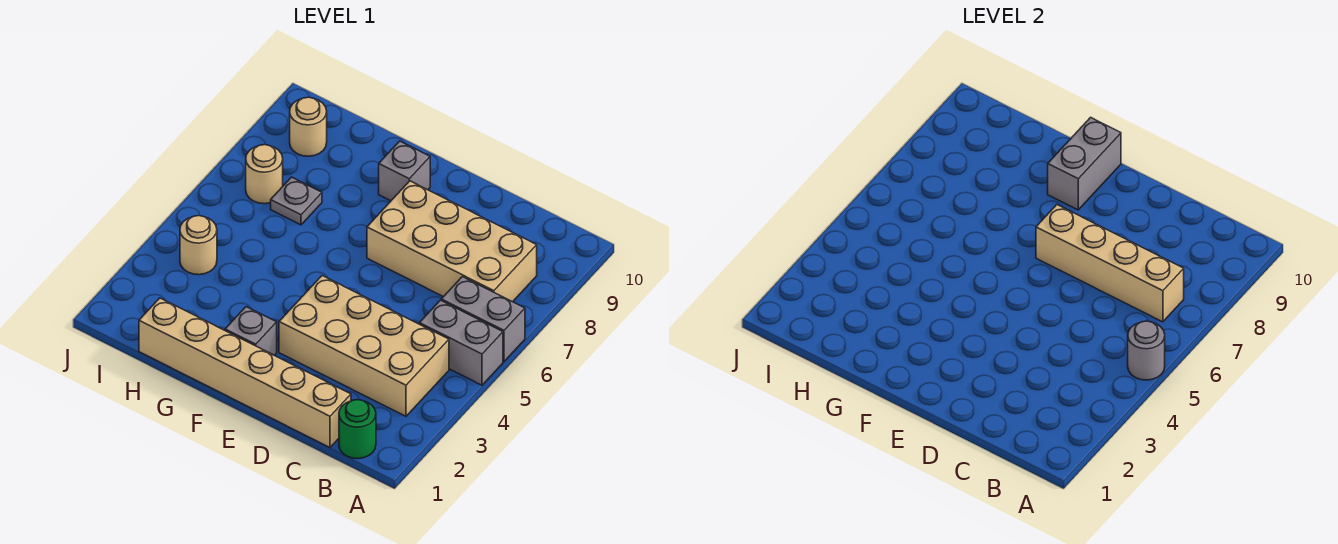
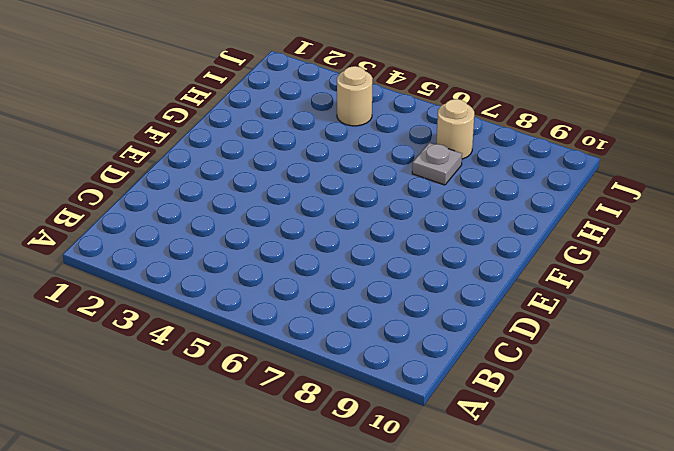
none -> grey 1x2 brick [419,300,503,385]
none -> grey 1x2 brick [441,277,525,362]
none -> green 1x1 round brick [339,400,376,459]

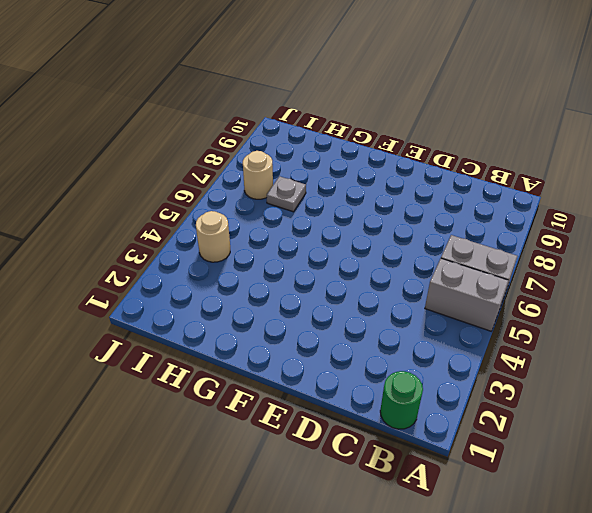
none -> tan 2x4 brick [279,276,449,416]
none -> tan 2x4 brick [367,181,537,302]
none -> tan 1x6 brick [139,298,351,447]

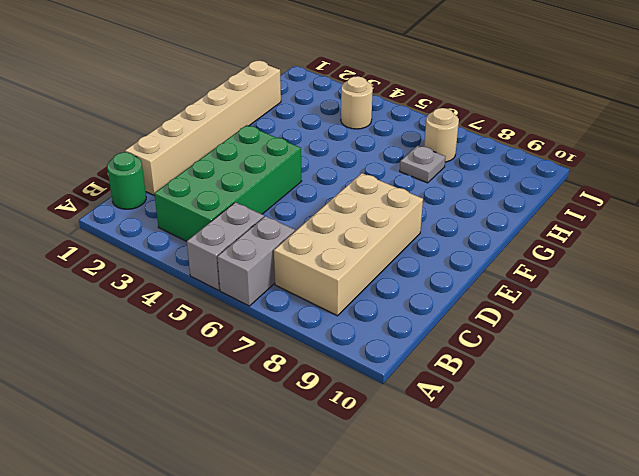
green 2x4 brick [154,125,301,241] -> tan 2x4 brick [279,276,449,416]
none -> grey 1x1 brick [225,307,277,355]
none -> grey 1x1 brick [379,141,430,201]
none -> tan 1x1 round brick [290,97,327,156]

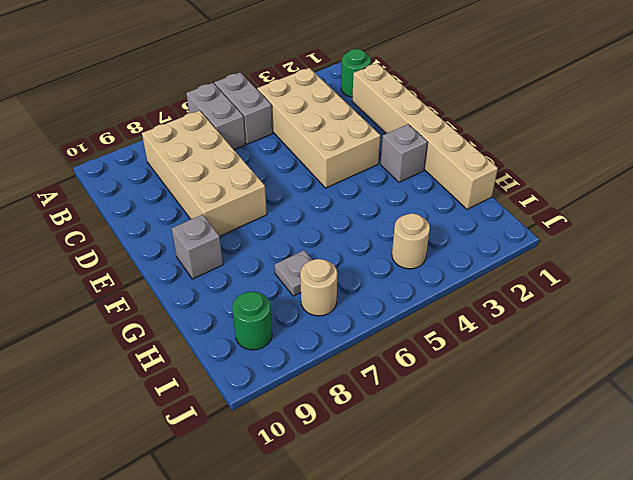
green 1x1 round brick [232,292,272,350] -> tan 1x1 round brick [290,97,327,156]
none -> grey 1x1 round brick [1128,321,1165,380]
none -> tan 1x4 brick [1036,205,1184,322]
none -> grey 1x2 brick [1048,117,1121,210]

